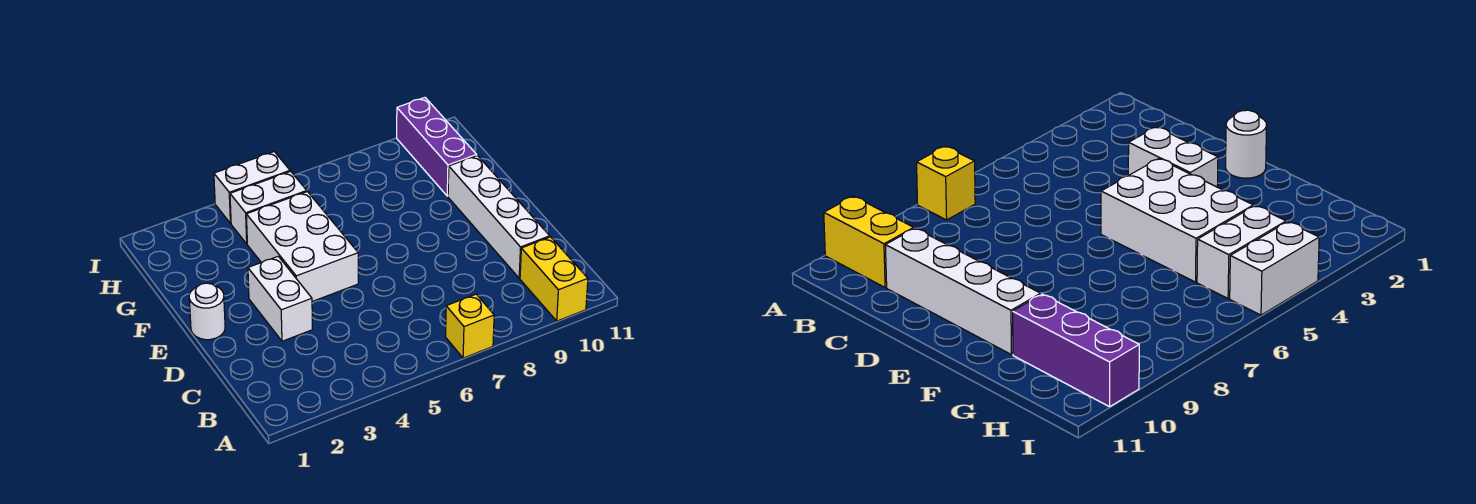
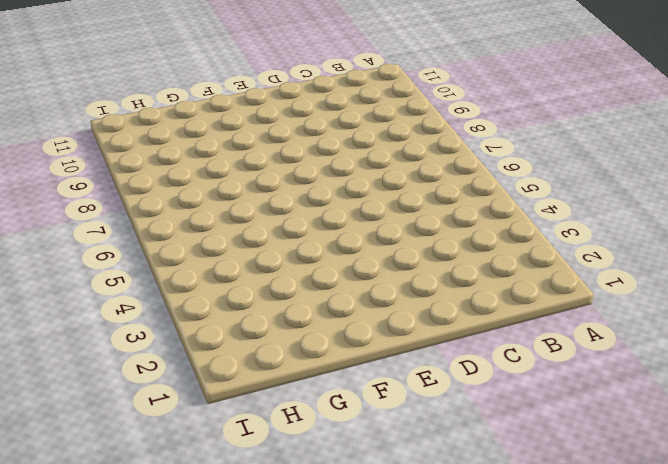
none -> yellow 1x1 brick [446,294,494,358]
none -> yellow 1x2 brick [520,237,588,321]

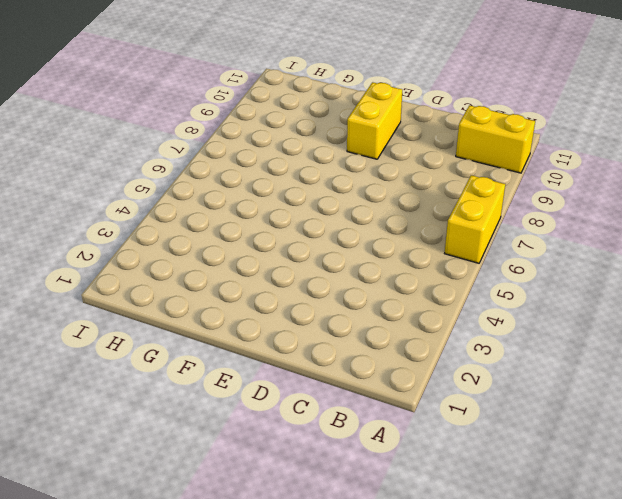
yellow 1x2 brick [445,175,505,263] -> yellow 1x1 brick [446,294,494,358]
yellow 1x2 brick [347,82,402,159] -> white 1x4 brick [448,156,550,278]
none -> white 1x2 brick [248,256,313,341]
none -> white 1x1 round brick [189,283,225,340]

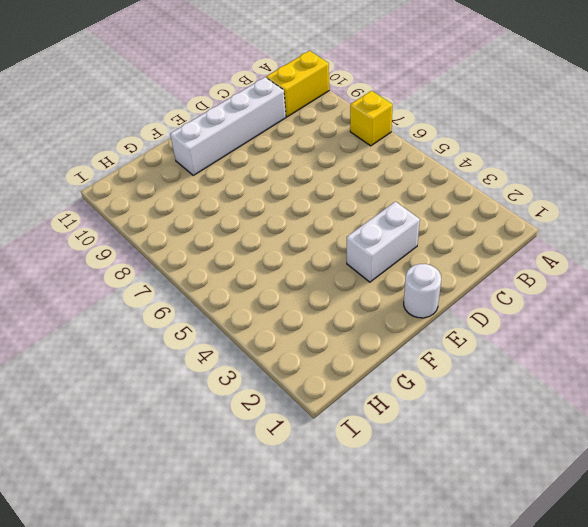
none -> white 2x3 brick [246,192,358,301]
none -> purple 1x3 brick [397,98,477,196]

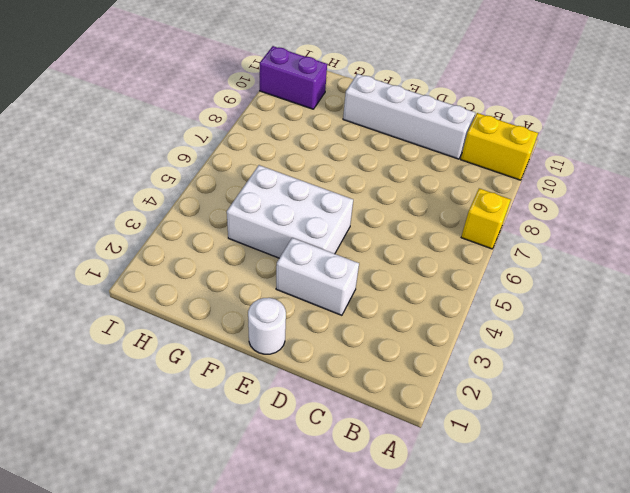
purple 1x2 brick [260,46,327,109] -> purple 1x3 brick [397,98,477,196]
none -> white 1x2 brick [230,171,307,244]
none -> white 1x2 brick [214,152,290,224]

